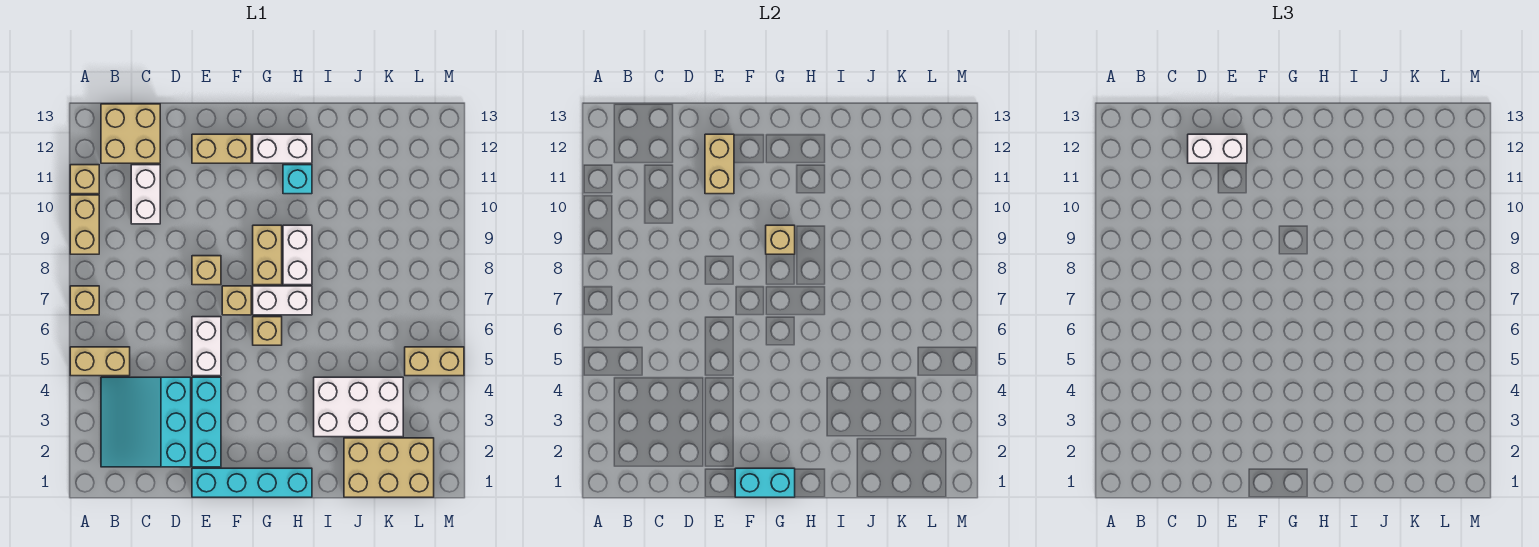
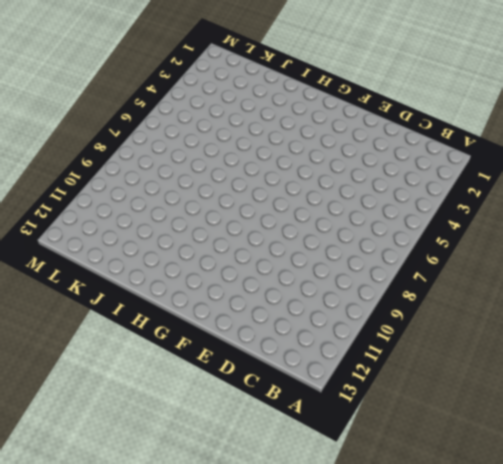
none -> tan 1x2 brick [70,347,130,376]
none -> tan 1x1 brick [70,286,99,315]
none -> tan 1x2 brick [70,195,99,254]

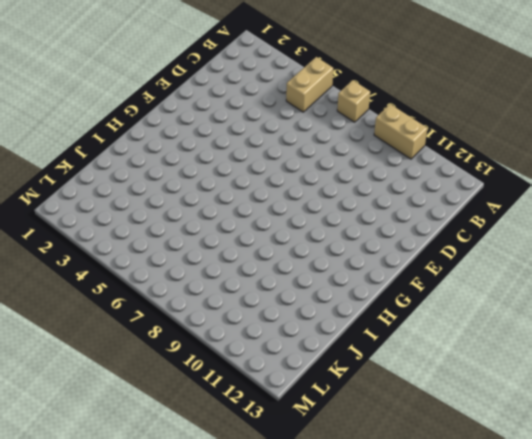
none -> tan 1x1 brick [70,165,99,194]
none -> cyan 3x3 slope [101,377,191,467]
none -> tan 2x2 brick [101,104,160,163]

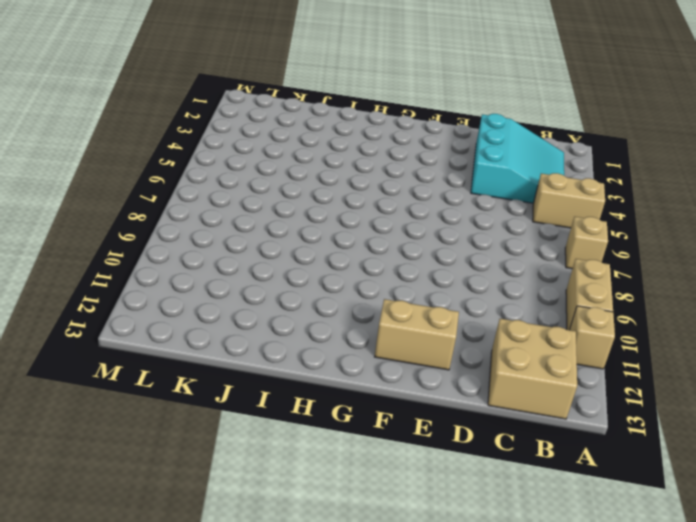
none -> white 1x2 brick [131,165,160,224]
none -> cyan 1x4 brick [192,468,312,497]
none -> cyan 1x3 brick [192,377,221,467]

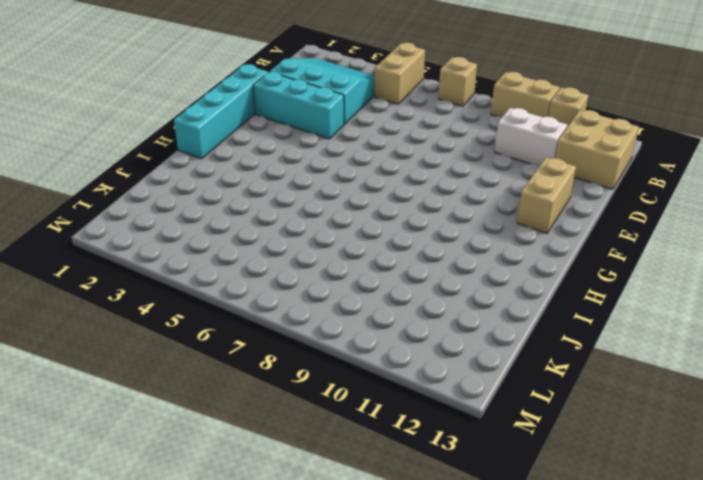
none -> white 1x2 brick [192,317,221,376]
none -> tan 1x1 brick [192,256,221,285]
none -> tan 1x1 brick [222,286,251,315]

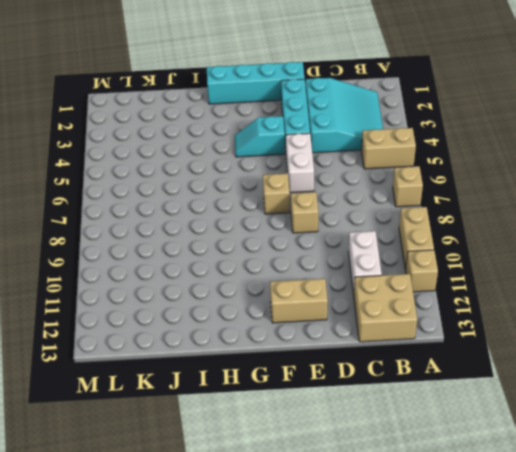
cyan 1x2 slope [235,116,285,157] -> none
none -> tan 1x1 brick [253,317,282,345]
none -> white 1x2 brick [253,286,312,315]
none -> tan 1x2 brick [253,225,282,285]

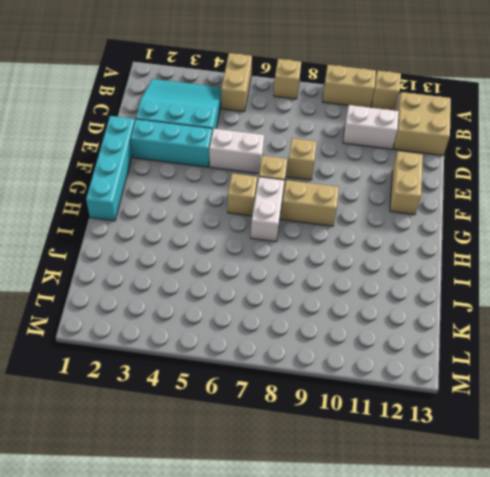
none -> white 1x2 brick [253,134,312,163]
none -> white 1x2 brick [283,225,312,285]
none -> cyan 1x1 brick [283,165,312,194]

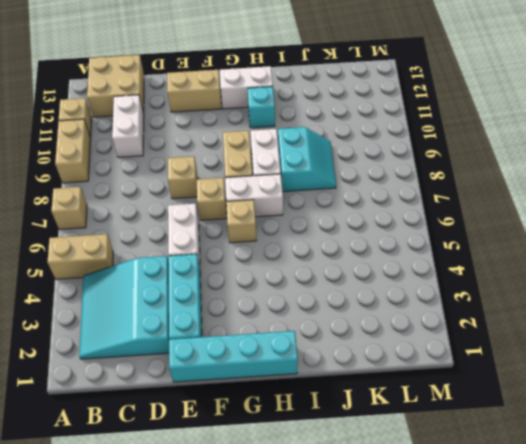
cyan 2x2 slope [278,127,336,192] -> none
none -> white 2x3 brick [314,377,403,437]
none -> tan 2x3 brick [344,438,434,497]
none -> tan 1x2 brick [405,347,464,376]

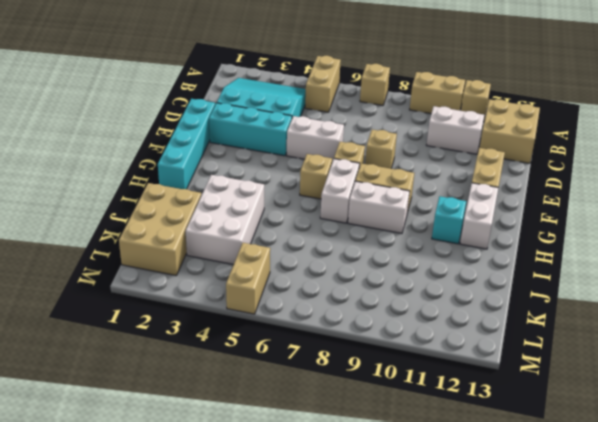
none -> tan 1x2 brick [705,134,734,194]
none -> cyan 1x2 brick [735,468,795,497]
none -> tan 1x1 brick [766,225,795,254]

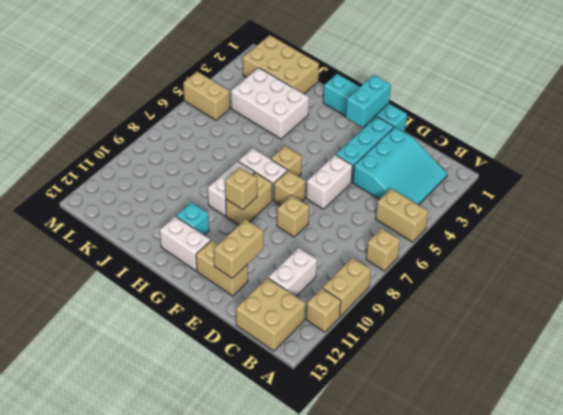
cyan 1x2 brick [346,75,391,127] -> cyan 1x2 brick turned to [735,468,795,497]
none -> white 1x2 brick [1188,134,1247,163]

